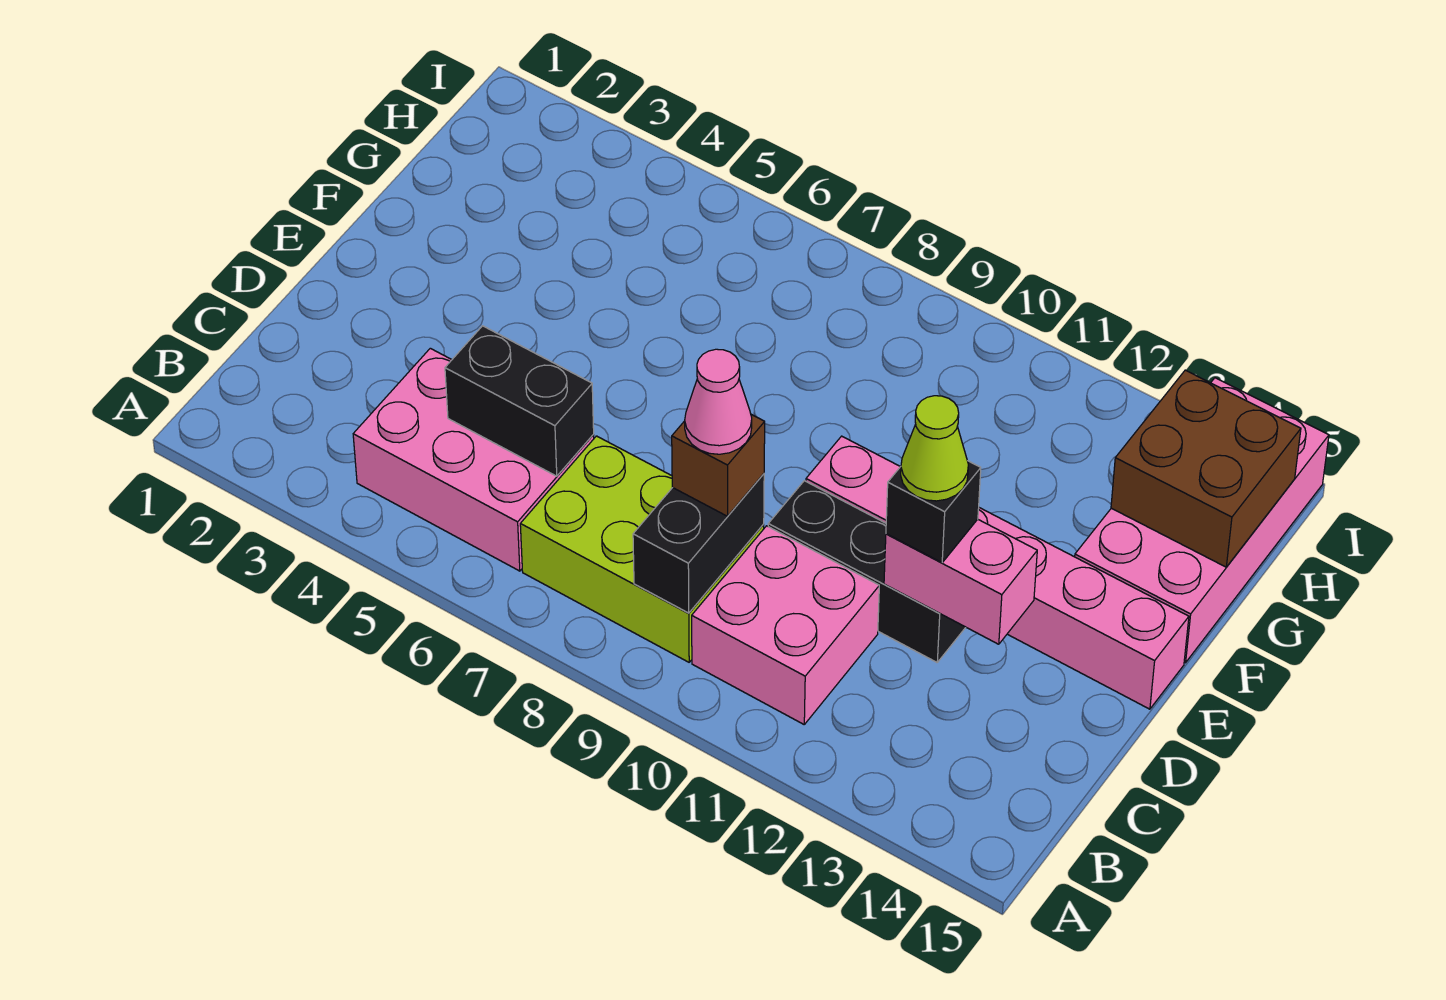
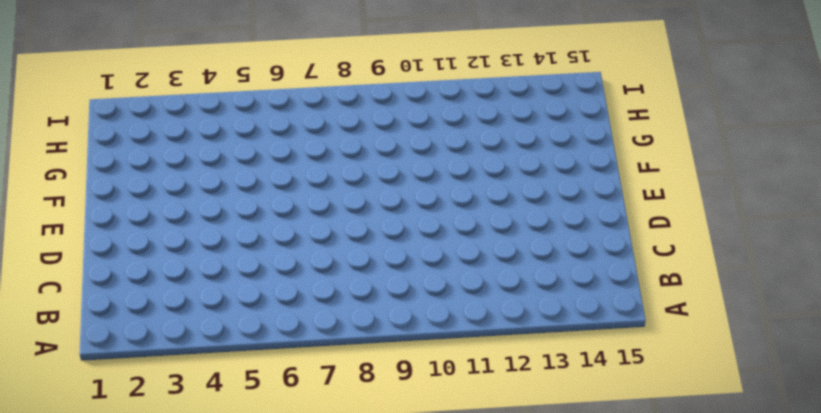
none -> pink 2x3 brick [353,348,594,571]
none -> lime 2x3 brick [520,436,764,662]
none -> pink 2x2 brick [692,526,879,724]

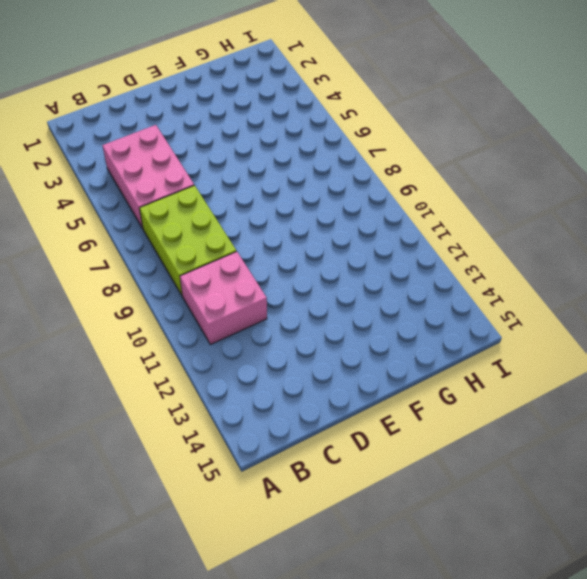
none -> black 1x3 brick [768,481,966,662]
none -> pink 1x6 brick [806,436,1189,709]
none -> pink 2x4 brick [1075,378,1329,663]

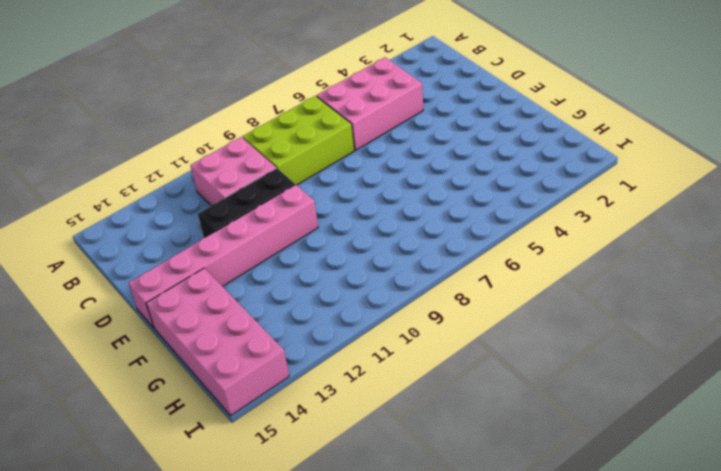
none -> black 1x2 brick [633,474,764,613]
none -> black 1x2 brick [445,326,594,476]
none -> pink 1x2 brick [884,519,1037,644]

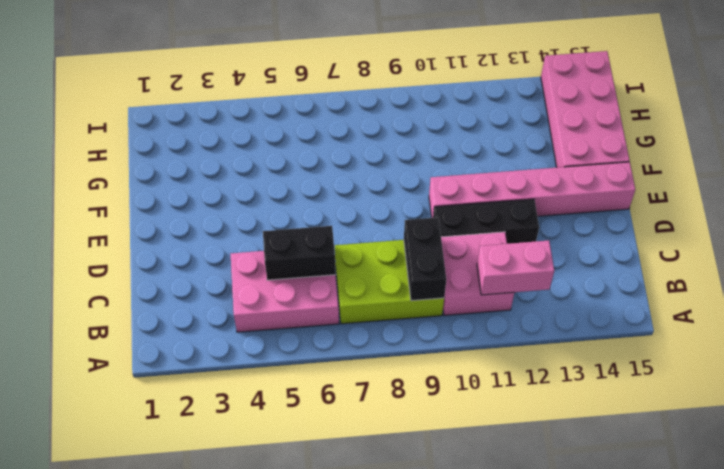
pink 1x2 brick [477,240,554,295] -> pink 1x2 brick moved to [884,519,1037,644]
none -> brown 2x2 brick [1111,370,1301,567]
none -> brown 1x1 brick [672,414,765,516]
none -> black 1x1 brick [886,461,981,563]

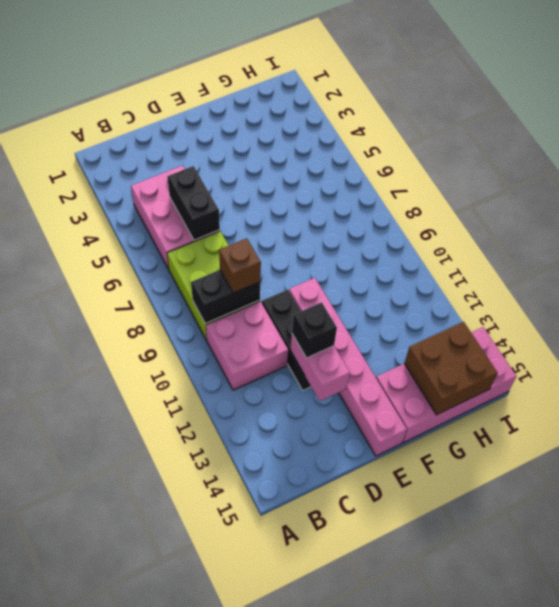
none -> pink 1x1 cone [685,349,752,454]
none -> lime 1x1 cone [901,396,968,501]

